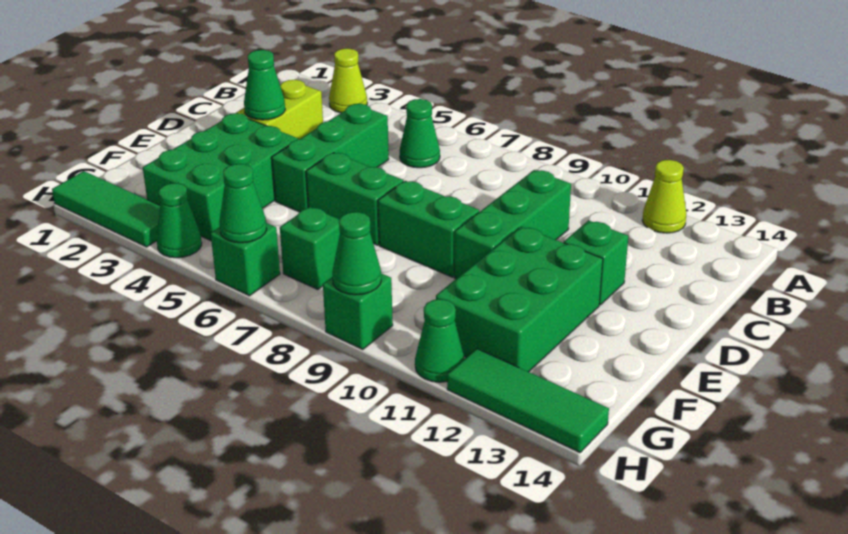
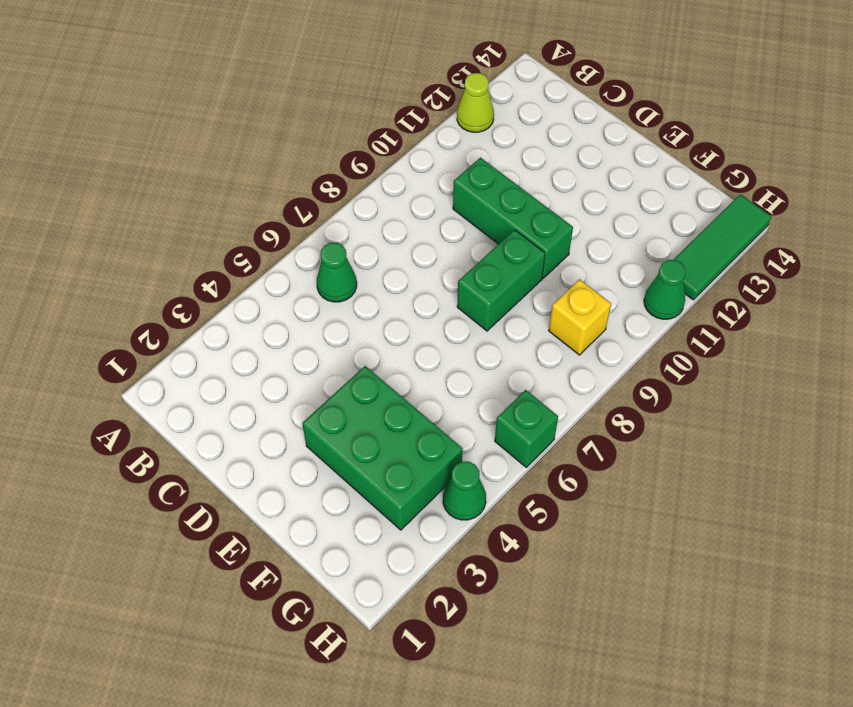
yellow 1x1 brick [549,279,611,355] -> none
none -> lime 1x1 cone [329,48,367,113]
none -> lime 1x2 brick [236,80,323,140]
none -> green 1x3 brick [272,104,389,212]

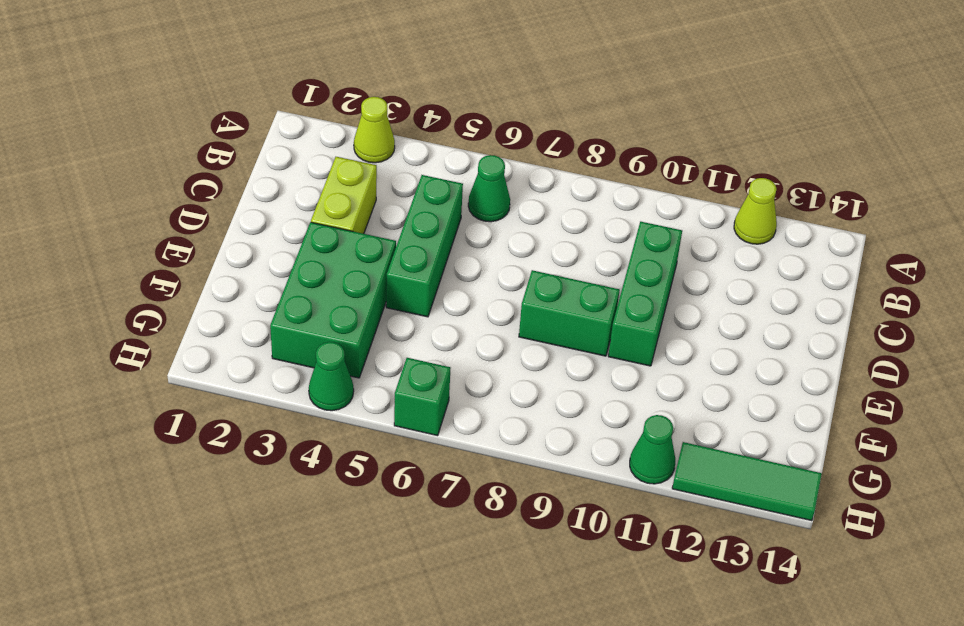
none -> green 1x1 brick [564,221,628,305]
none -> green 1x2 brick [306,153,404,245]
none -> green 2x3 brick [436,226,603,372]

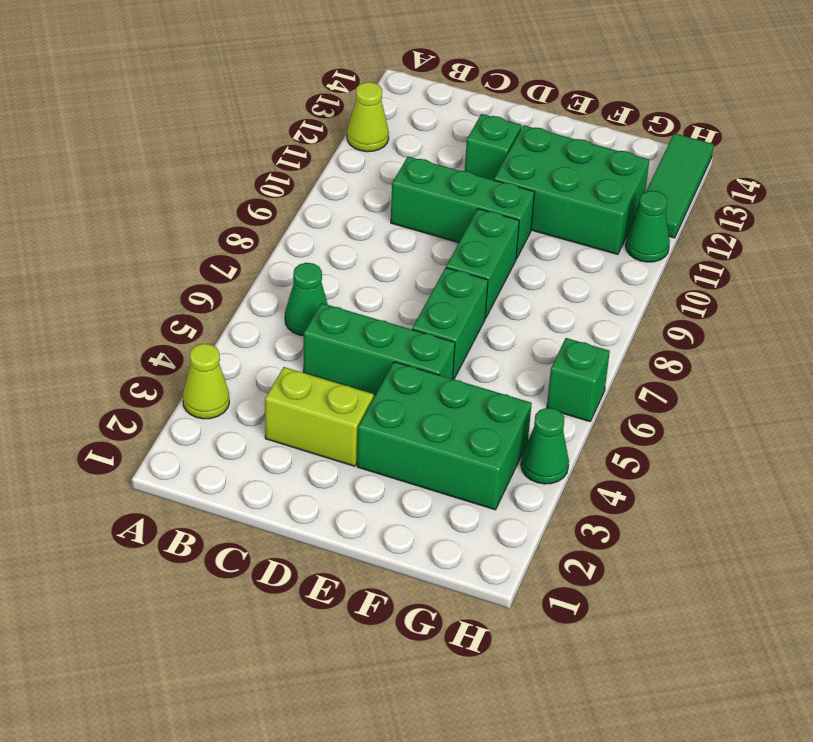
none -> green 1x1 brick [280,207,340,290]
none -> green 1x3 tile [52,171,160,247]
none -> green 1x1 brick [323,273,393,350]

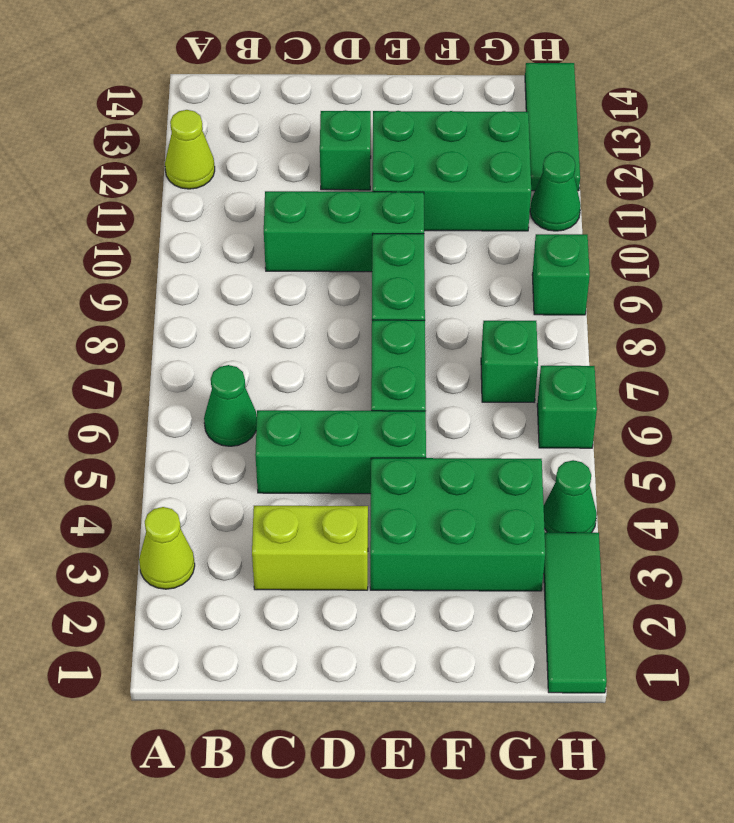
none -> green 1x1 cone [244,50,285,120]
none -> green 1x1 cone [219,164,267,243]
none -> green 1x1 cone [332,212,381,295]

